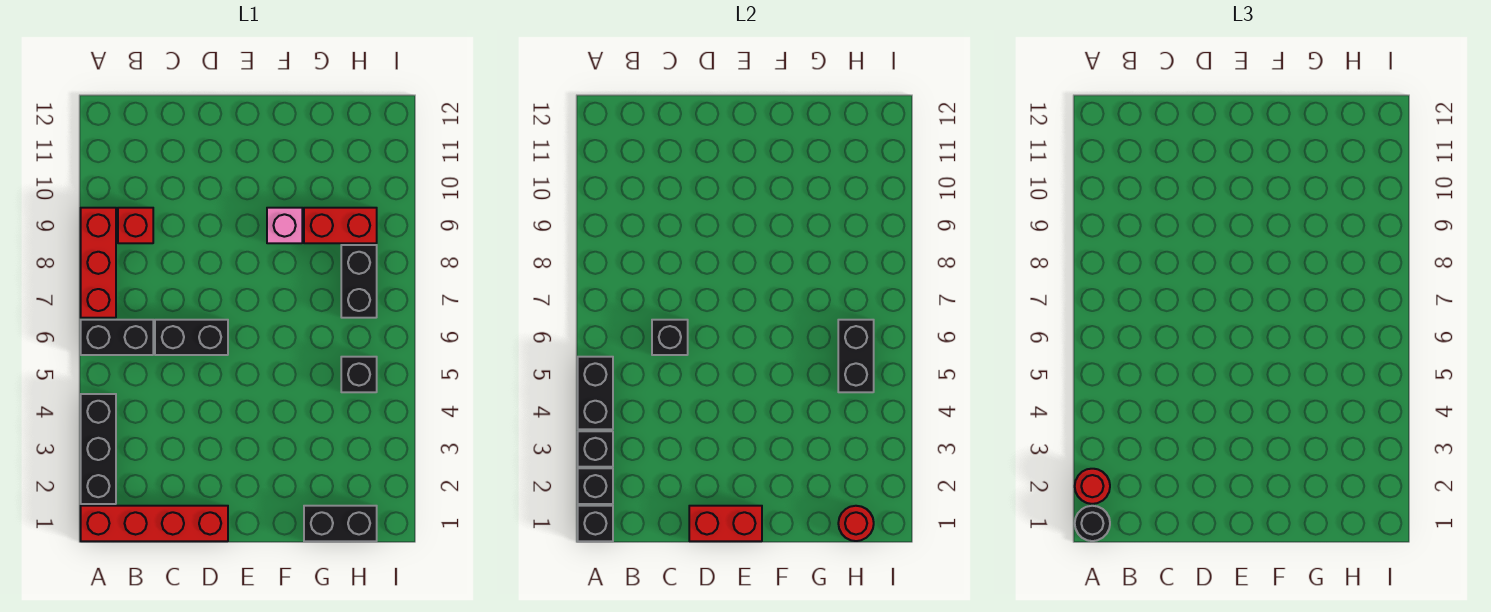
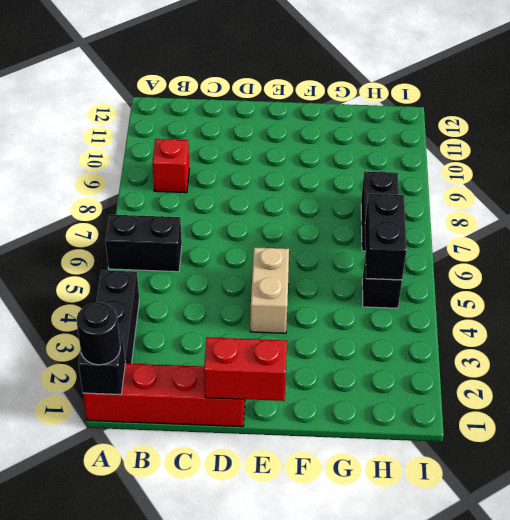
tan 1x2 brick [250,247,289,333] -> none
none -> red 1x3 brick [81,208,116,318]
none -> black 1x2 brick [155,320,228,355]
none -> pink 1x1 brick [267,208,302,243]

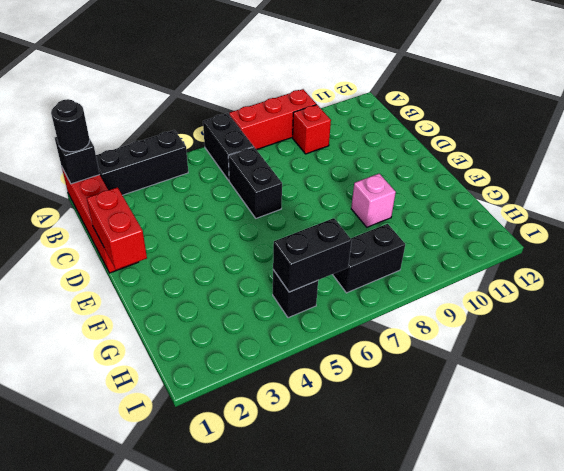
none -> black 1x2 brick [304,506,377,541]
none -> red 1x2 brick [304,208,377,243]
none -> black 1x1 brick [578,468,613,504]

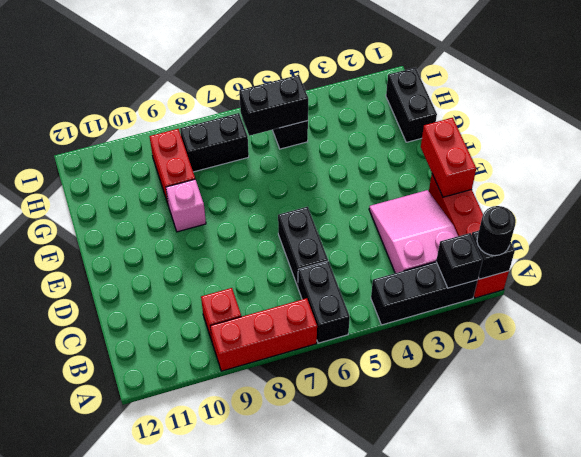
pink 2x3 slope [369,190,458,273] -> none
none -> black 1x1 brick [578,431,613,467]
none -> black 1x2 brick [578,357,613,429]
none -> black 1x1 brick [652,320,688,355]

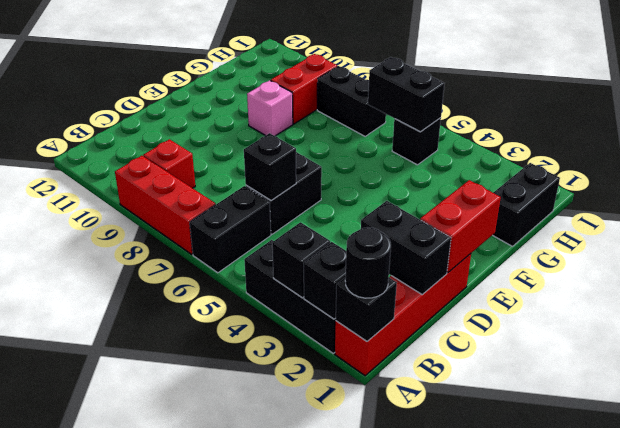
black 1x2 brick [361,201,451,295] -> black 1x2 brick moved to [578,357,613,429]
none -> red 1x1 round brick [838,506,874,541]
none -> red 1x1 round brick [1075,469,1110,504]

